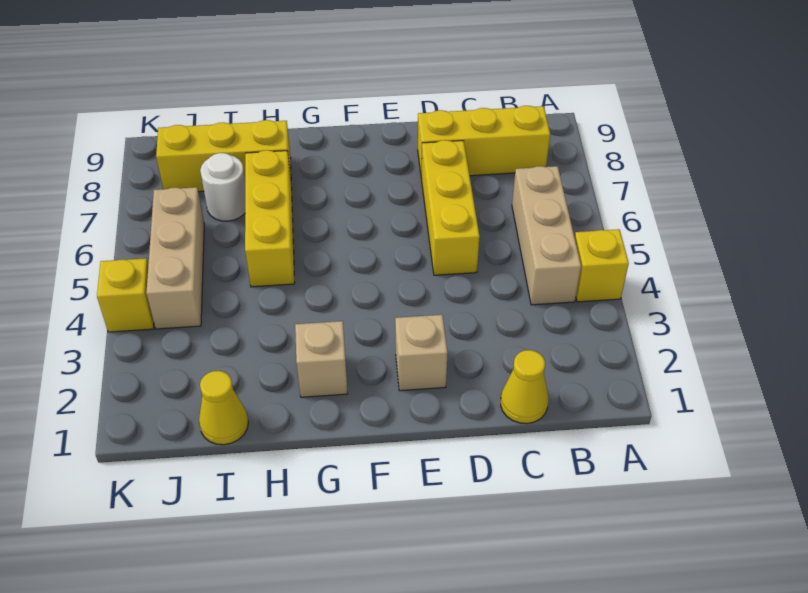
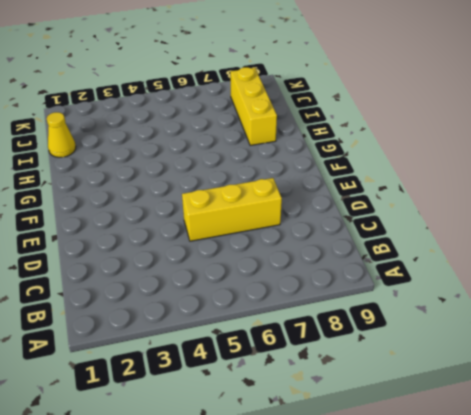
none -> yellow 1x1 brick [575,229,629,302]
none -> tan 1x3 brick [512,166,581,305]
none -> yellow 1x3 brick [418,106,550,178]

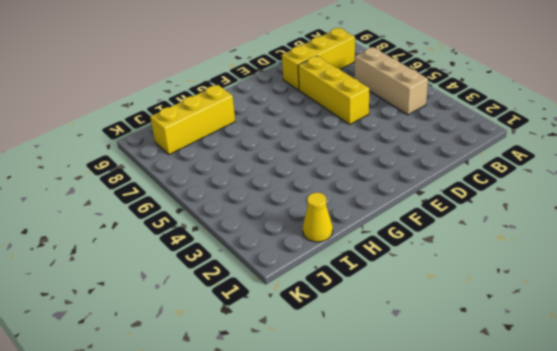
none -> yellow 1x1 brick [575,229,629,302]
none -> yellow 1x1 cone [501,350,548,424]
none -> tan 1x1 brick [395,315,448,391]

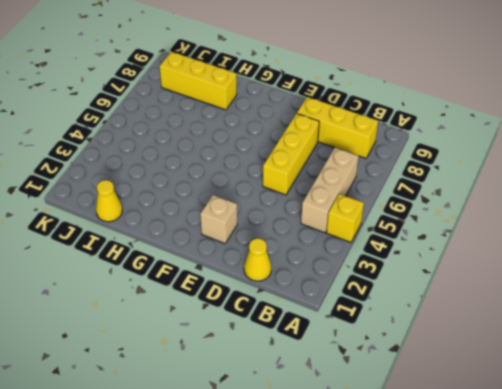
none -> tan 1x1 brick [295,321,348,397]
none -> yellow 1x3 brick [245,150,295,287]
none -> white 1x1 round brick [200,153,245,221]

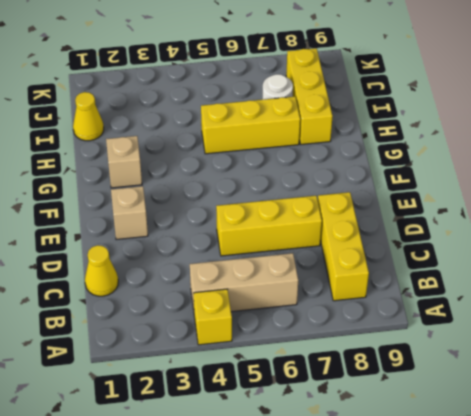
none -> tan 1x3 brick [146,187,204,329]
none -> yellow 1x1 brick [97,258,154,332]

